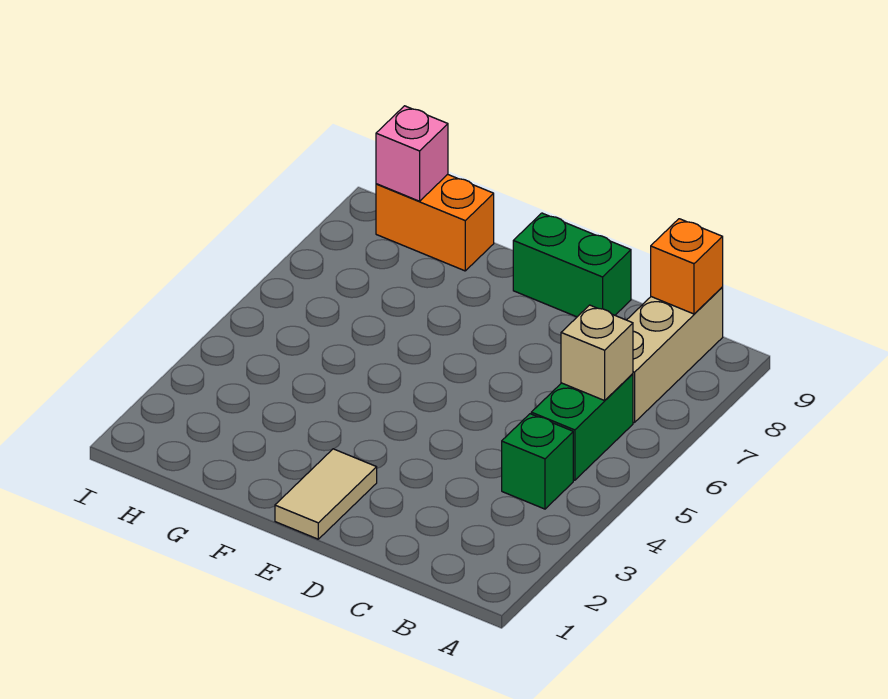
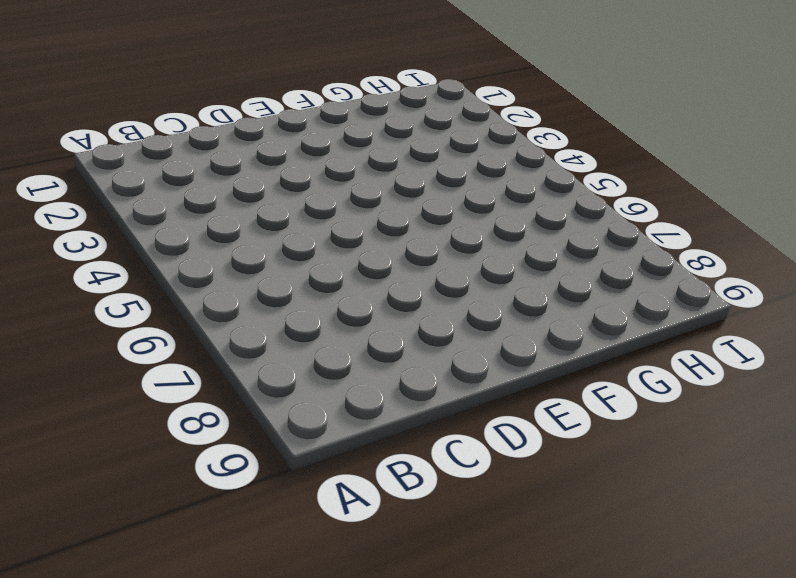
none -> green 1x1 brick [502,414,573,509]
none -> green 1x2 brick [531,374,633,480]

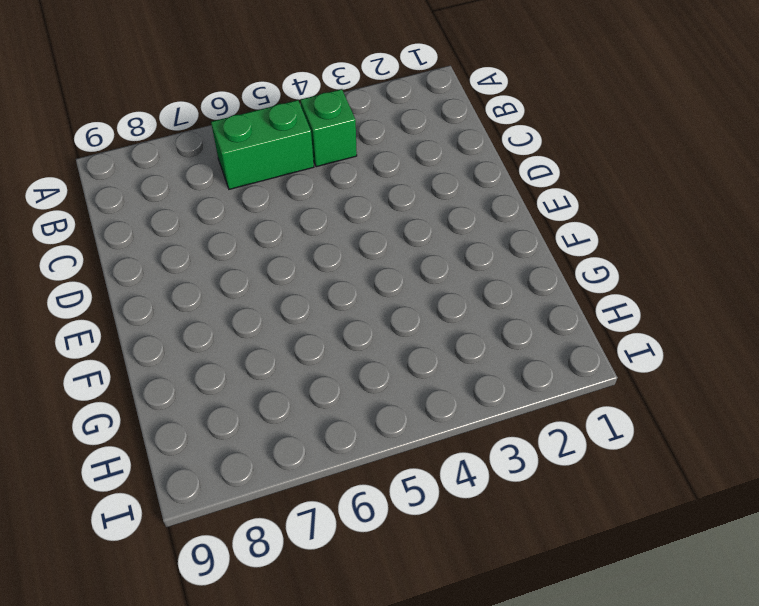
none -> tan 1x3 brick [627,288,723,423]
none -> green 1x2 brick [513,213,631,317]

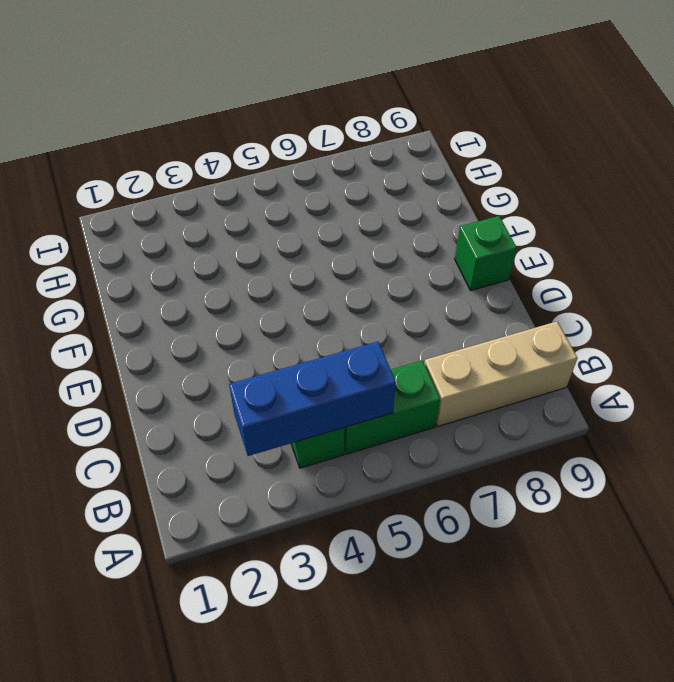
blue 1x3 brick [229,342,396,456] -> none
green 1x1 brick [455,216,517,290] -> green 1x2 brick [513,213,631,317]
none -> tan 1x2 tile [275,449,377,539]
none -> orange 1x2 brick [376,174,494,271]

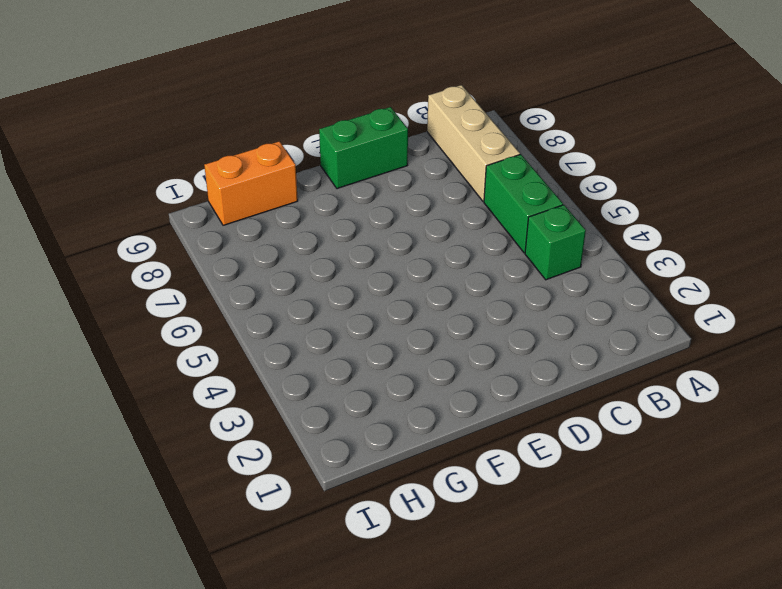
none -> tan 1x2 tile [275,449,377,539]
none -> tan 1x1 brick [561,305,633,400]

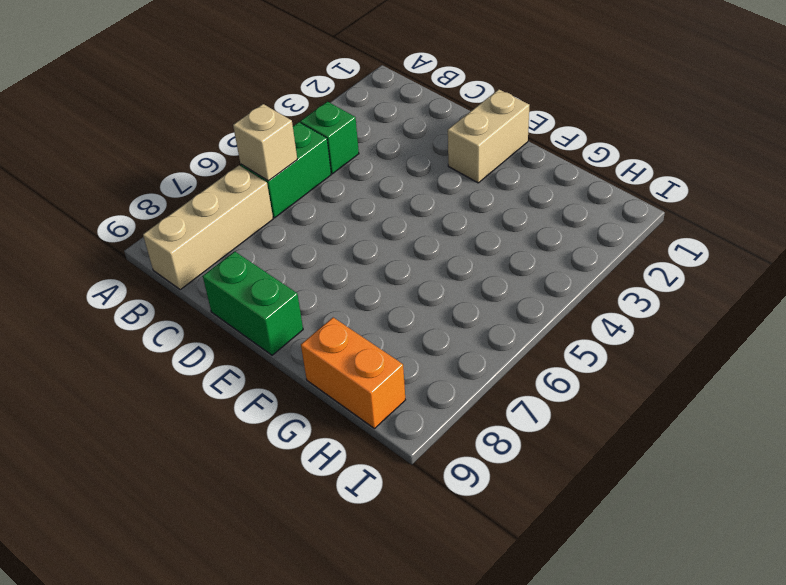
tan 1x2 brick [448,89,529,183] -> tan 1x2 tile [275,449,377,539]
none -> orange 1x1 brick [651,219,723,314]
none -> pink 1x1 brick [376,106,448,201]

